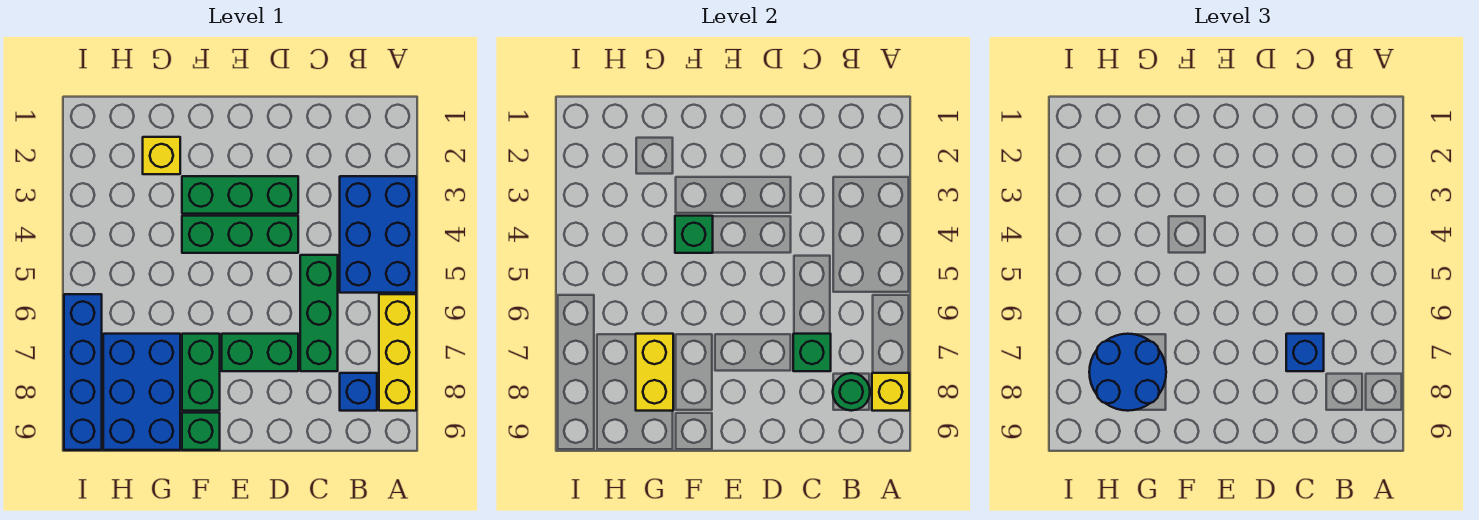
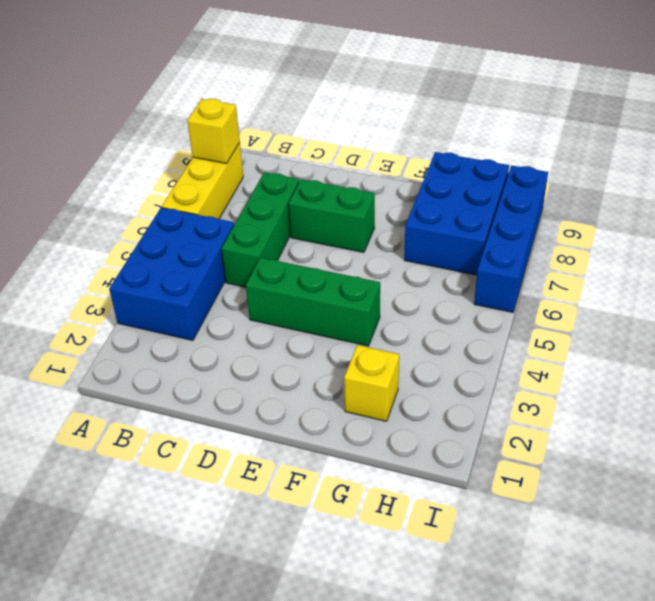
none -> blue 1x1 brick [340,373,377,411]
none -> green 1x3 brick [182,176,298,214]
none -> green 1x2 brick [182,334,220,411]

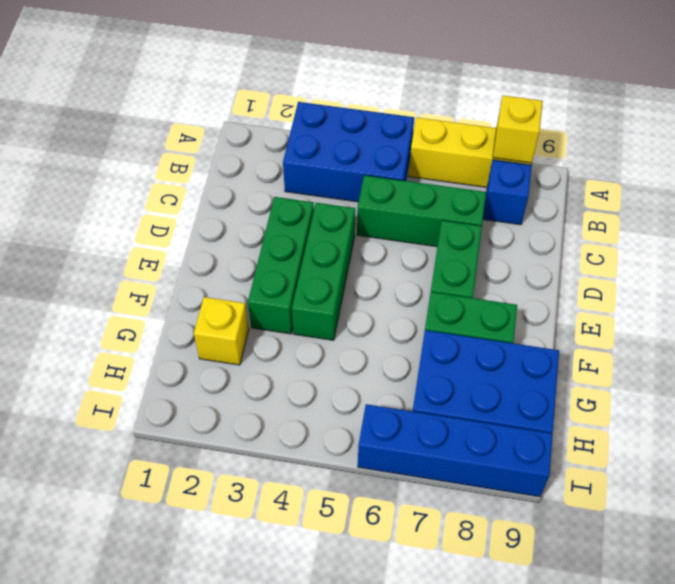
none -> green 1x1 brick [182,413,220,450]
none -> green 1x1 round brick [833,373,870,411]
none -> green 1x1 brick [793,334,831,371]

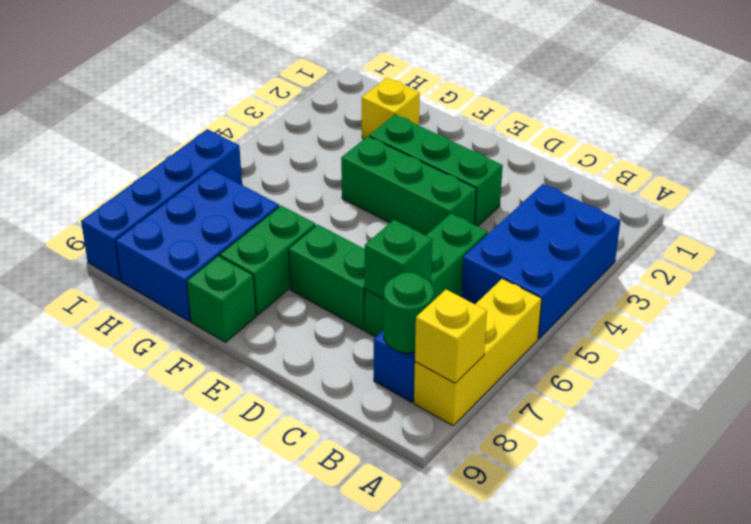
none -> green 1x1 brick [675,216,713,253]
none -> yellow 1x2 brick [636,334,673,411]
none -> blue 1x1 brick [1286,334,1324,371]

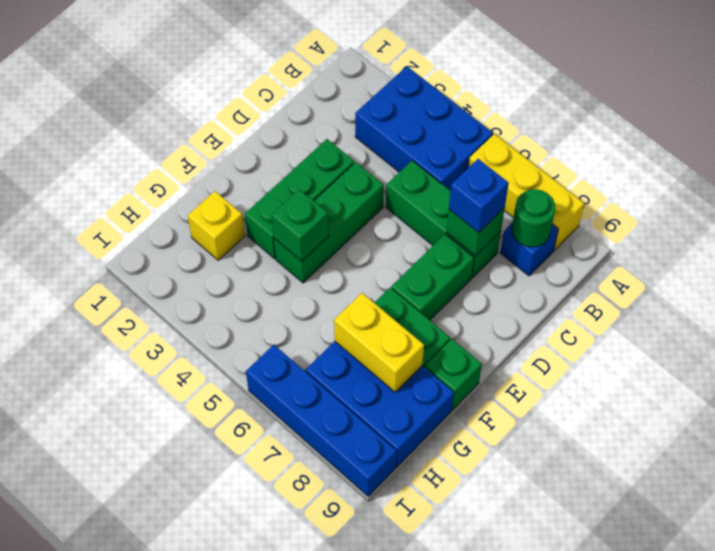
none -> yellow 1x1 brick [872,373,909,411]
none -> blue 2x2 round brick [1089,334,1166,411]

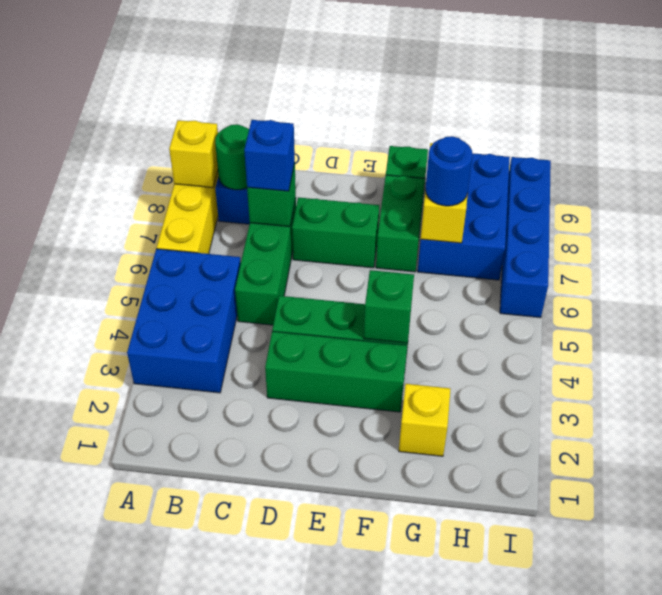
blue 1x1 round brick [425,136,473,206] -> blue 2x2 round brick [1089,334,1166,411]

